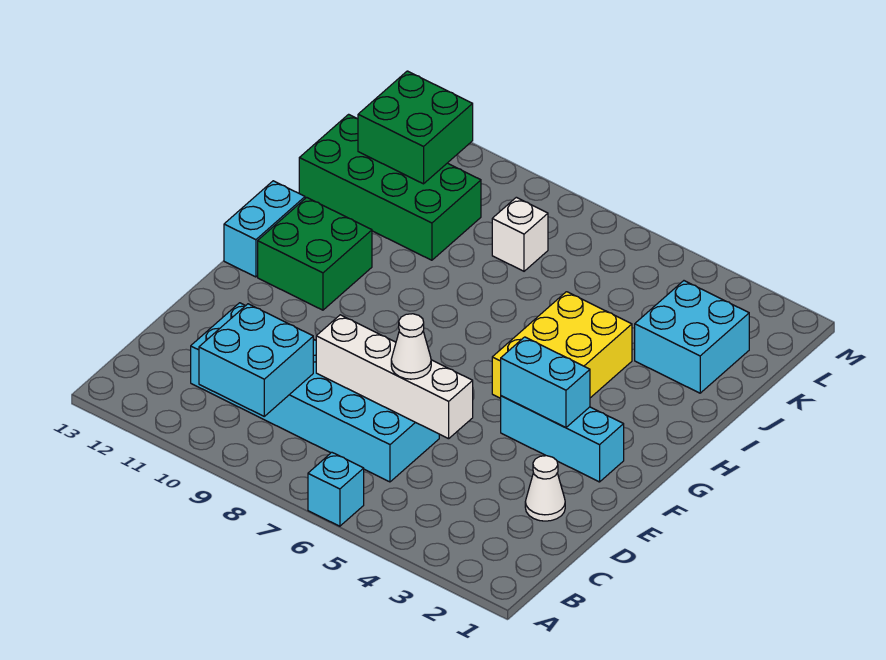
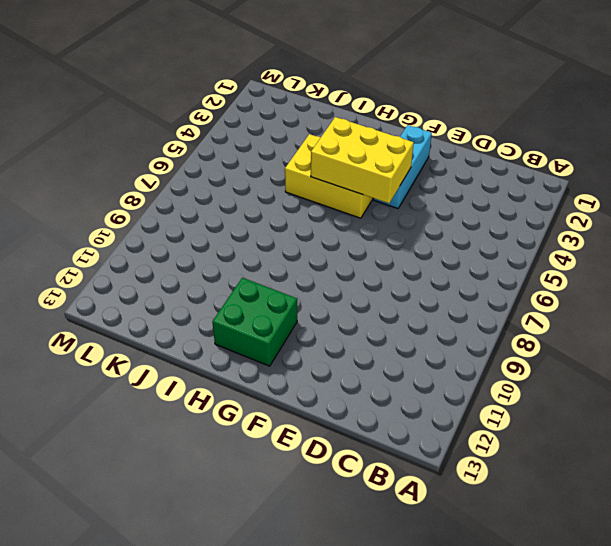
yellow 2x3 brick [311,117,414,203] -> cyan 1x2 brick [501,337,590,428]
none -> cyan 1x1 brick [308,452,364,526]
none -> cyan 2x6 brick [191,303,439,482]
none -> white 1x1 cone [525,456,565,521]

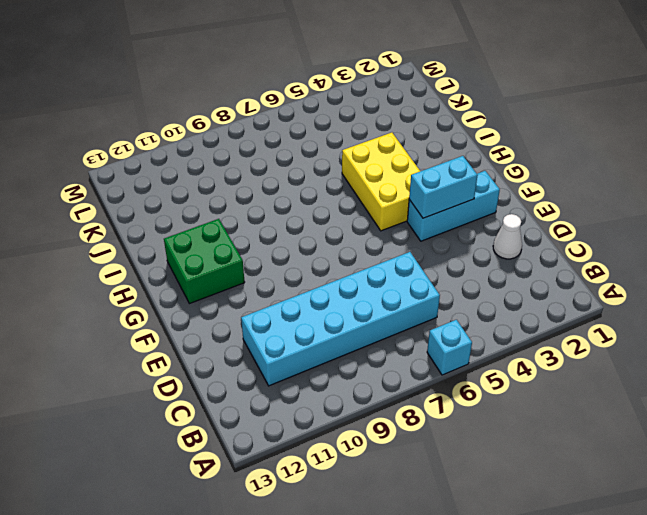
none -> cyan 1x2 brick [224,181,305,277]
none -> cyan 2x2 brick [635,281,749,393]
none -> green 2x4 brick [299,114,481,260]

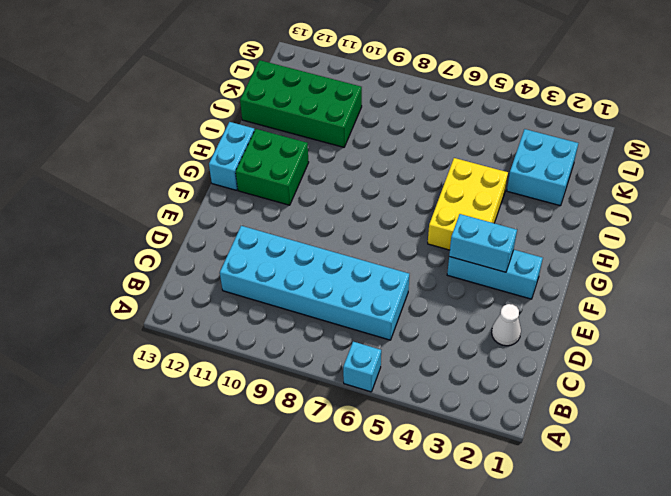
none -> white 1x1 brick [492,197,548,271]
none -> cyan 2x2 brick [199,304,314,416]
none -> white 1x4 brick [316,315,473,439]

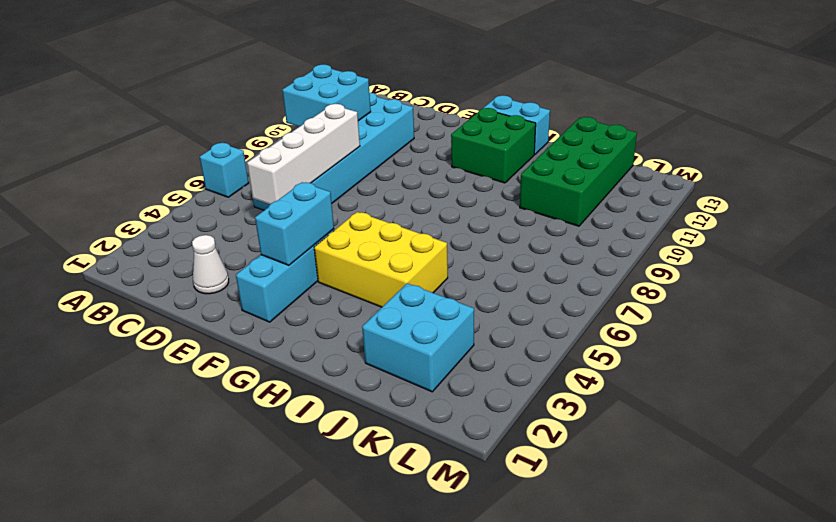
none -> white 1x1 brick [492,197,548,271]
none -> green 2x2 brick [358,71,473,184]
none -> white 1x1 cone [391,314,431,379]

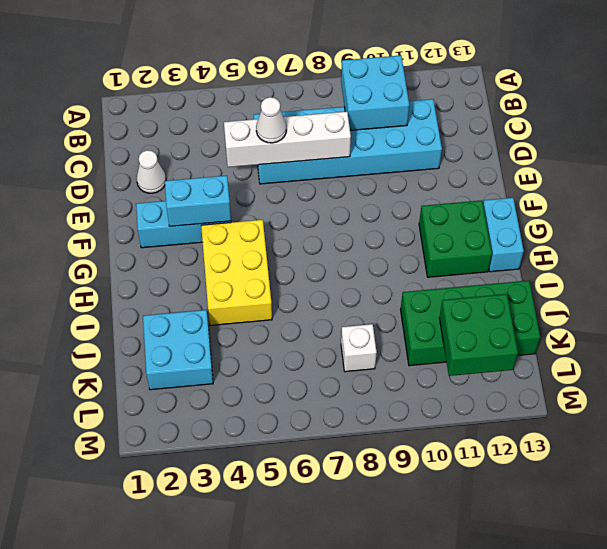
none -> cyan 1x1 brick [308,452,364,526]

